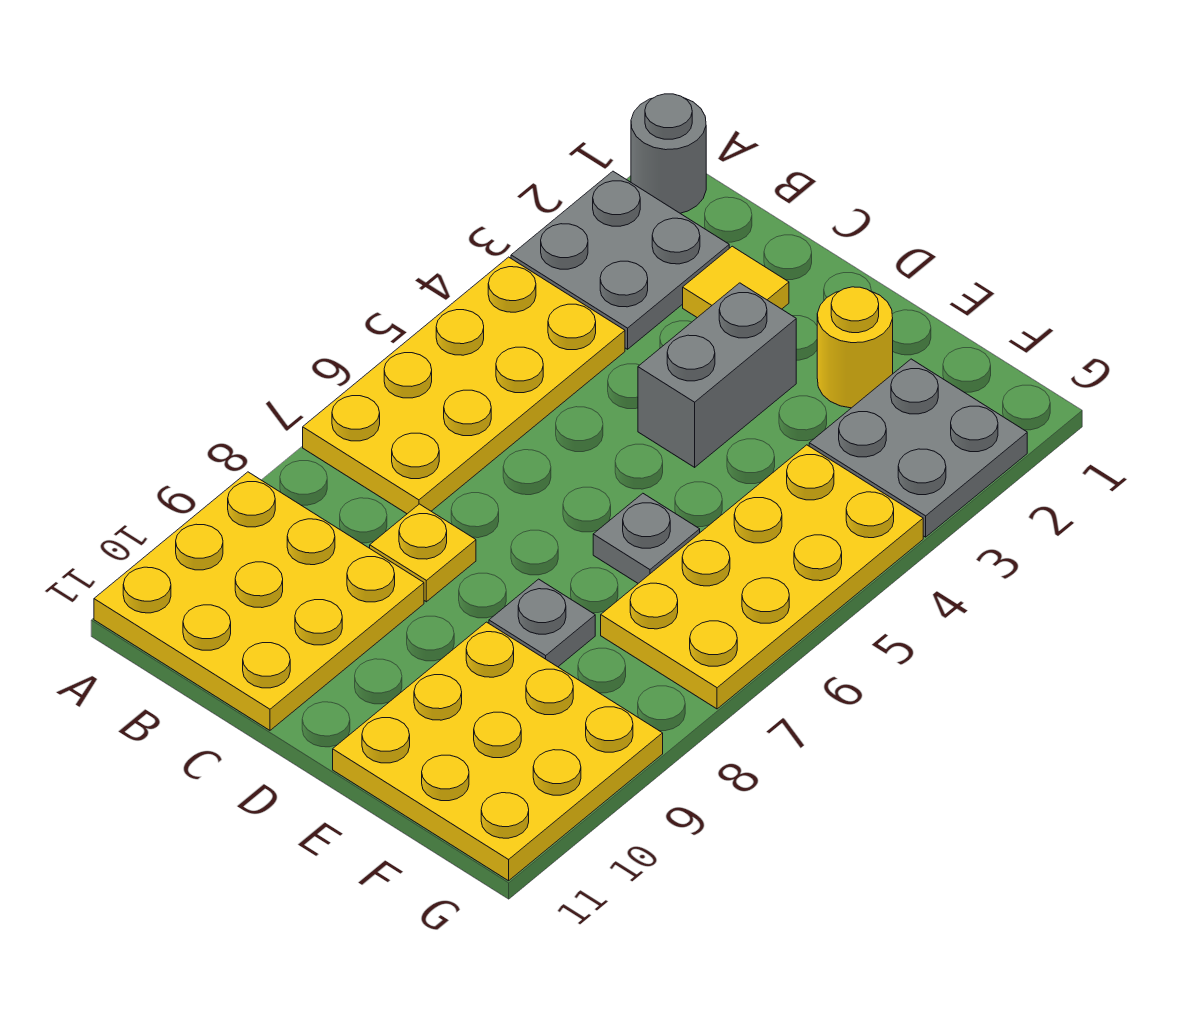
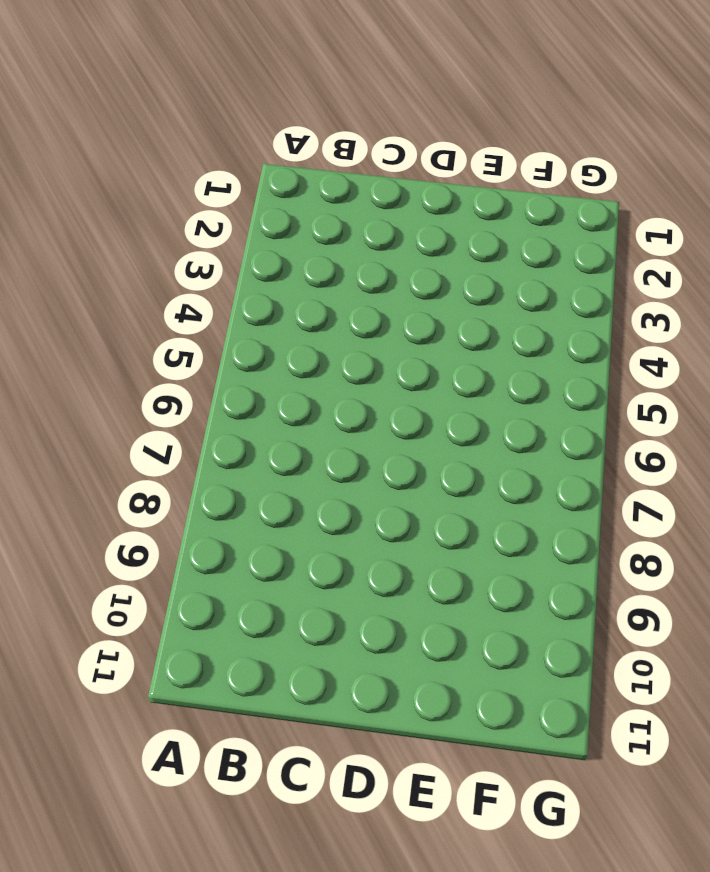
none -> grey 1x1 round brick [631,94,706,213]
none -> grey 2x2 plate [511,171,729,349]
none -> yellow 2x4 plate [303,257,625,514]

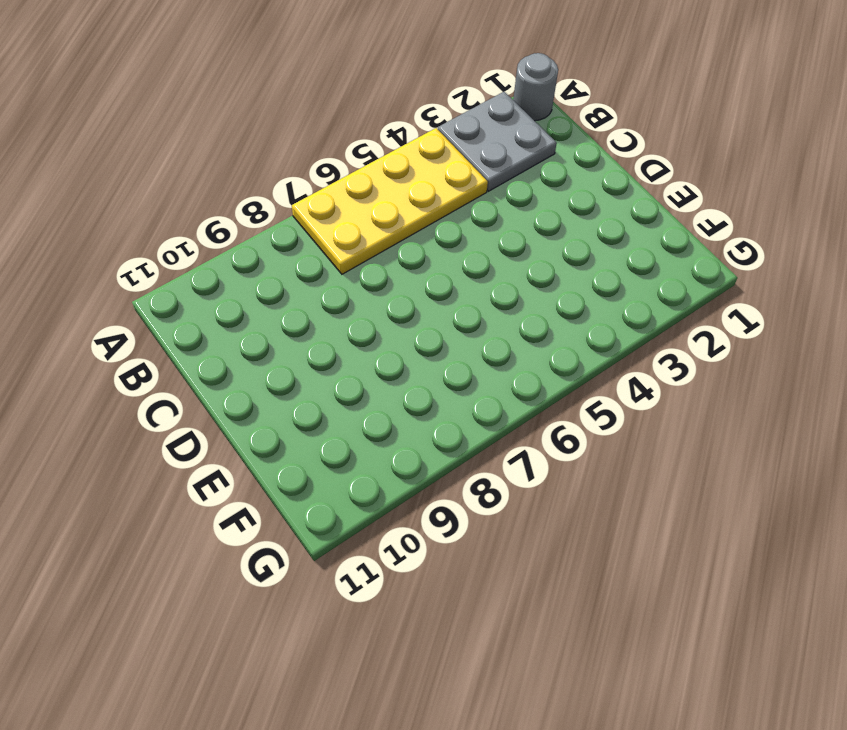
none -> yellow 3x3 plate [94,472,424,730]
none -> yellow 1x1 tile [683,246,789,318]
none -> yellow 1x1 plate [370,504,476,602]

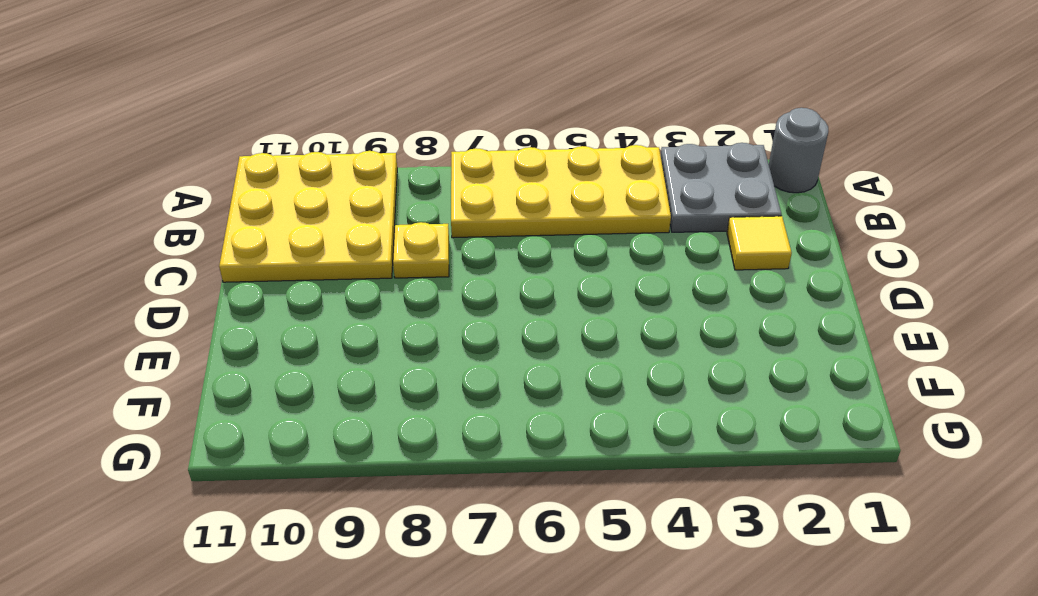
none -> grey 1x2 brick [638,283,796,467]
none -> yellow 1x1 round brick [817,287,893,408]
none -> grey 1x1 plate [593,493,700,583]

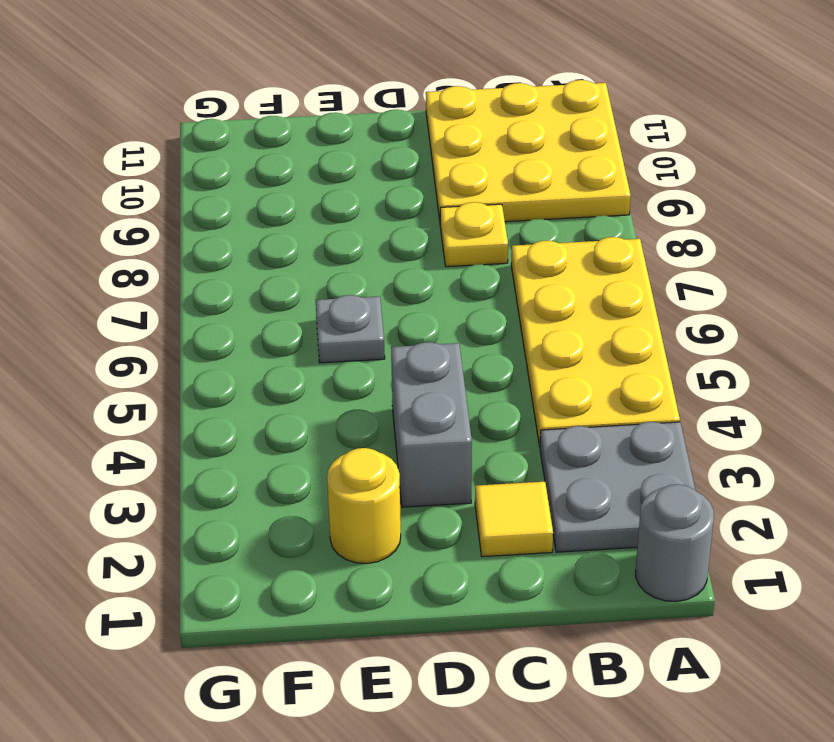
none -> grey 1x1 plate [489,579,595,667]
none -> yellow 3x3 plate [333,622,663,881]
none -> grey 2x2 plate [809,359,1027,537]

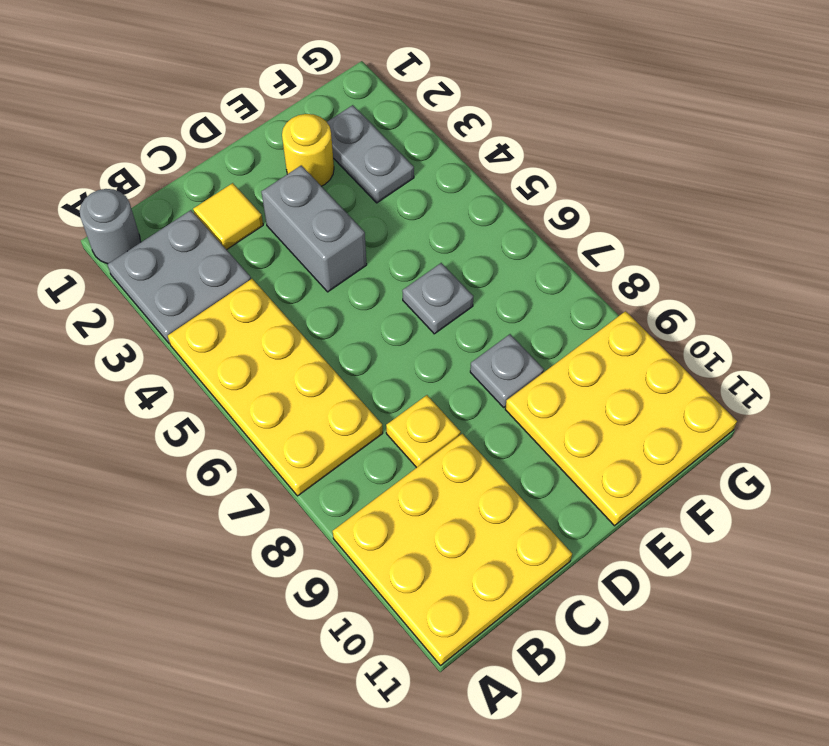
grey 1x2 plate [327,105,414,203] -> grey 2x2 plate [809,359,1027,537]
none -> yellow 2x4 plate [601,445,923,709]

